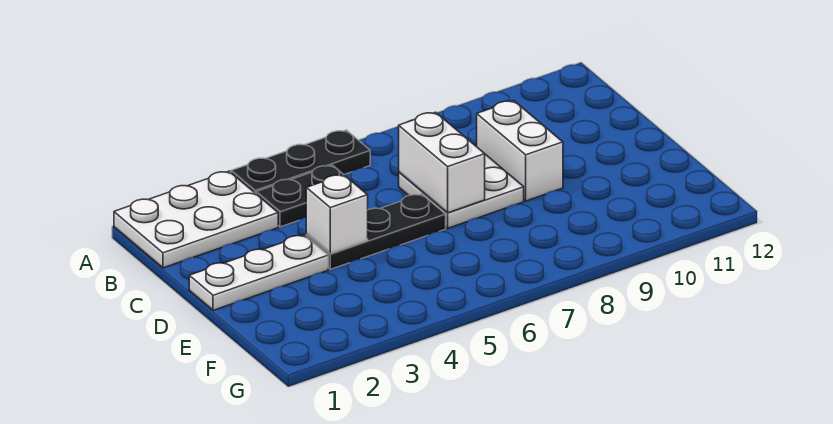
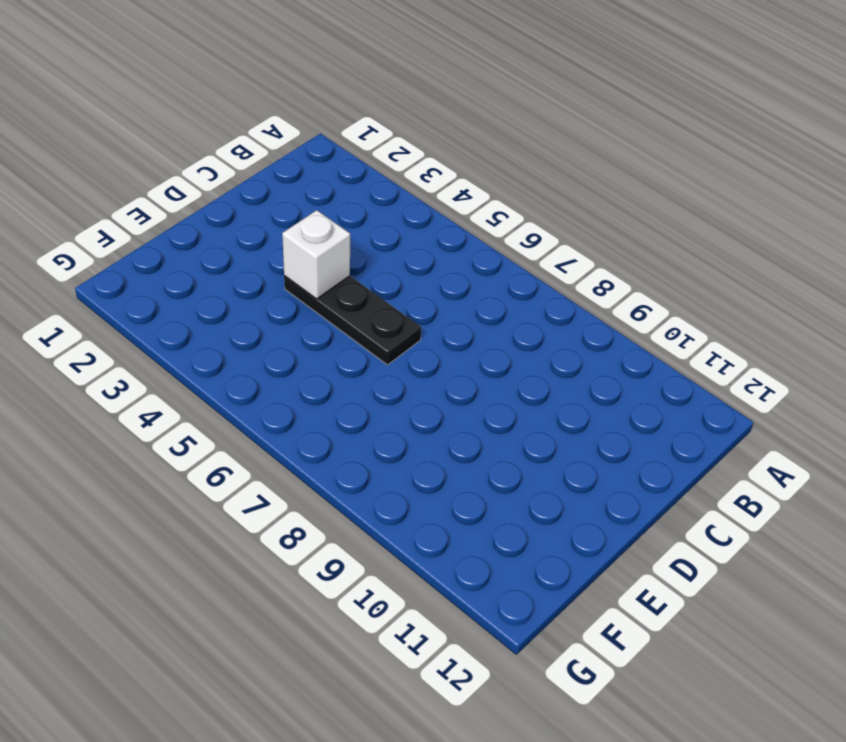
none -> white 2x3 plate [114,171,278,268]
none -> black 1x3 plate [231,130,370,193]

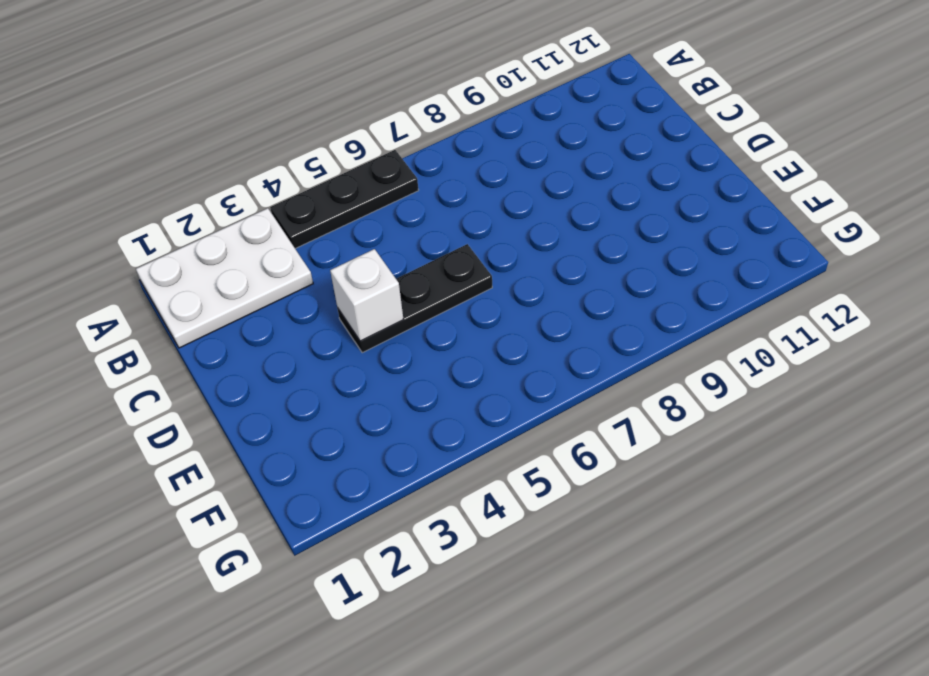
none -> black 1x2 plate [256,165,344,227]
none -> white 2x2 plate [399,154,524,228]

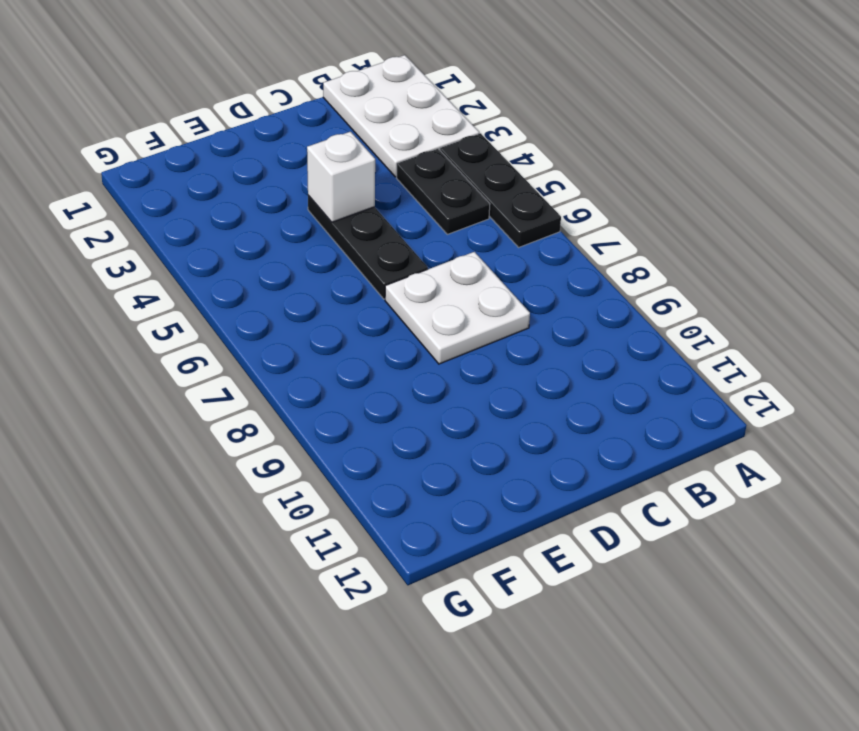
none -> white 1x2 brick [477,101,563,201]
none -> white 1x3 plate [189,235,328,310]

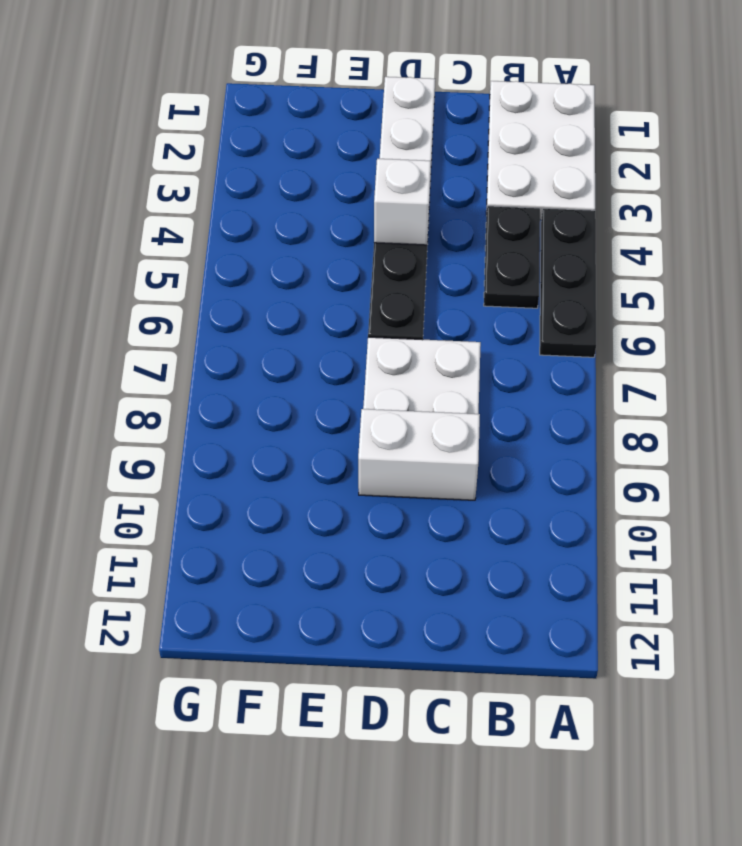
none -> white 1x2 brick [399,112,485,213]

